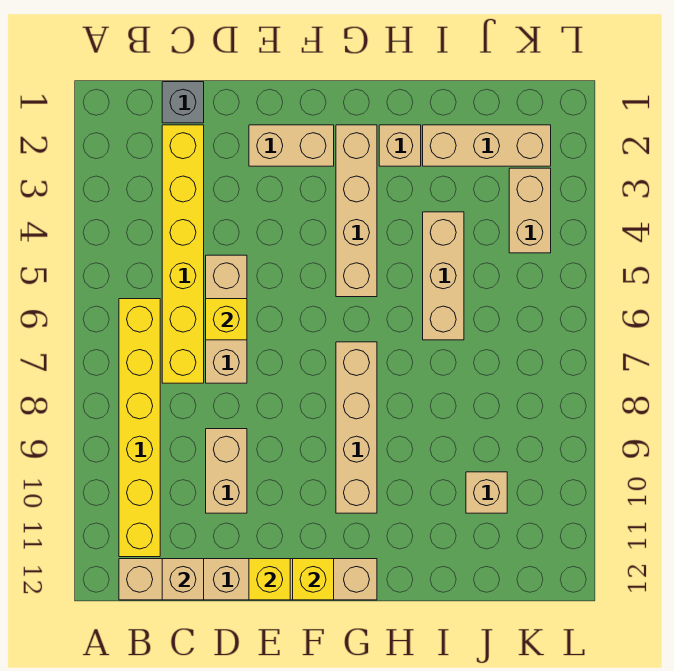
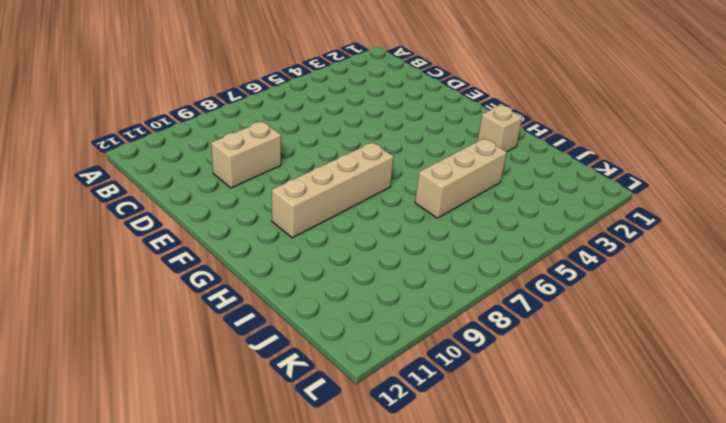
none -> yellow 1x6 brick [119,299,160,557]
none -> tan 1x6 brick [119,559,377,600]
none -> grey 1x1 brick [162,82,204,123]

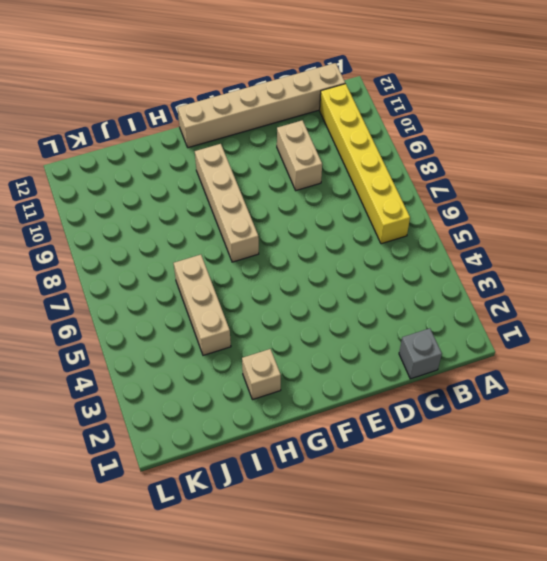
none -> yellow 1x6 brick [162,125,204,383]
none -> tan 1x3 brick [206,255,247,383]
none -> tan 1x2 brick [249,125,334,166]

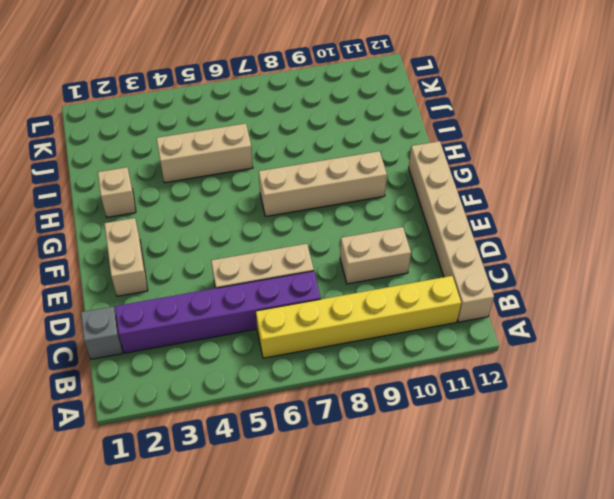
purple 1x6 brick [115,271,321,353] -> yellow 1x6 brick [162,125,204,383]
none -> tan 1x4 brick [336,125,377,297]
none -> tan 1x3 brick [423,125,551,166]
none -> tan 1x1 brick [466,472,507,513]

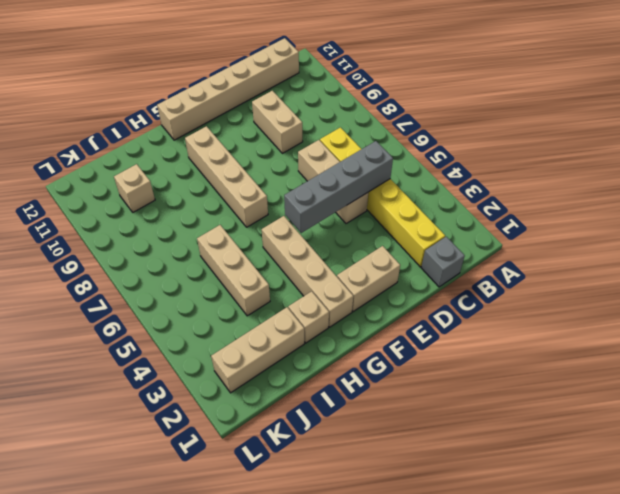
grey 1x4 brick [284,141,393,233] -> none
none -> yellow 1x6 brick [119,299,160,557]
none -> tan 1x2 brick [509,168,551,253]
none -> tan 1x1 brick [162,559,204,600]

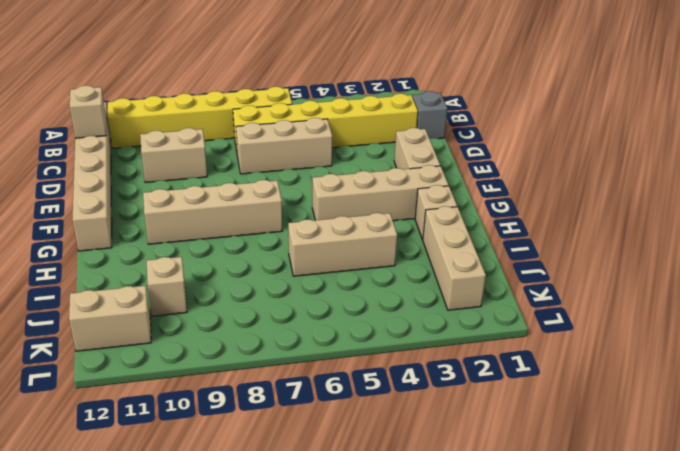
tan 1x2 brick [69,286,151,351] -> tan 1x2 brick moved to [509,168,551,253]
none -> yellow 1x1 brick [206,299,247,340]
none -> yellow 1x1 brick [249,559,290,600]
none -> yellow 1x1 brick [293,559,334,600]

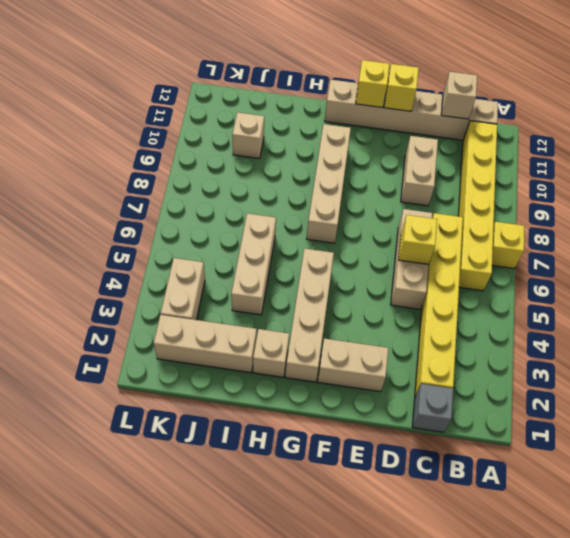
yellow 1x1 brick [492,222,524,269] -> none

